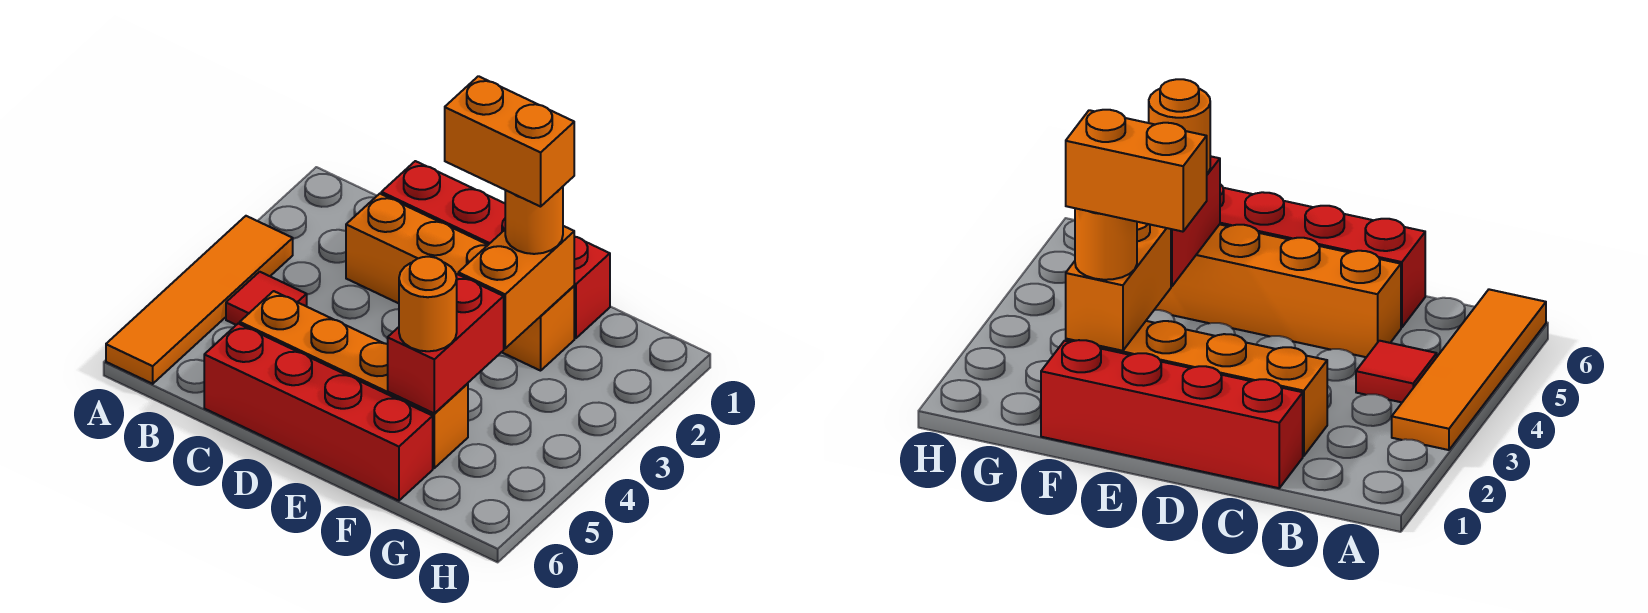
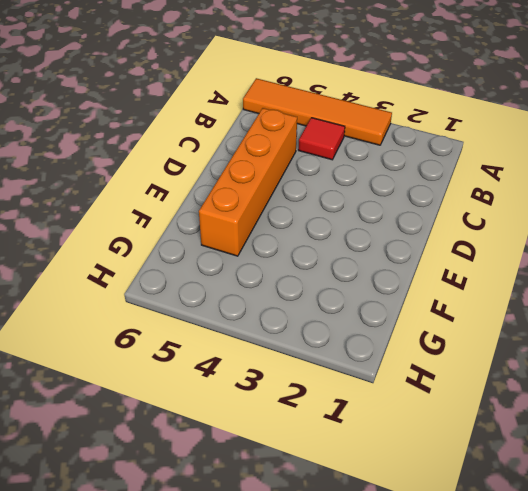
none -> red 1x4 brick [381,161,610,338]
none -> orange 1x4 brick [346,194,574,371]

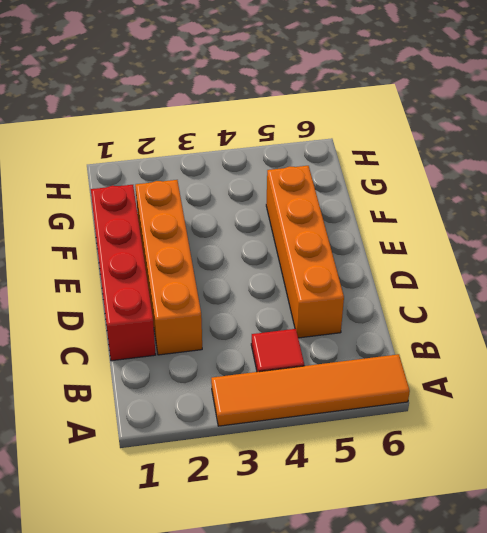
none -> red 1x4 brick [204,324,433,501]
none -> orange 1x2 brick [458,226,574,348]

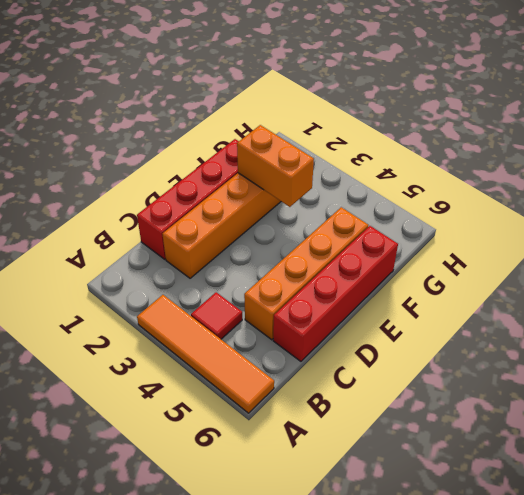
none -> red 1x2 brick [388,274,504,413]
none -> orange 1x1 round brick [505,187,563,254]

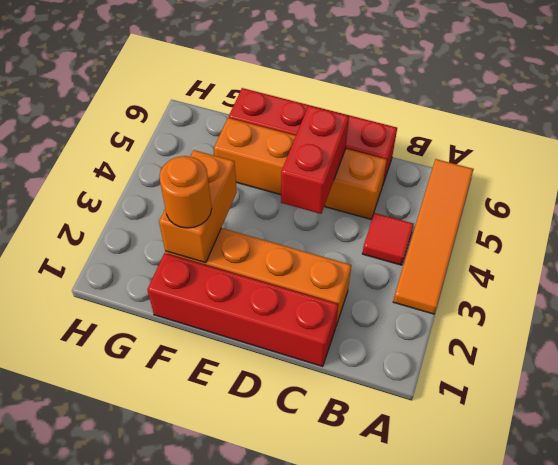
red 1x2 brick [281,106,349,214] -> red 1x2 brick moved to [388,274,504,413]
none -> orange 1x1 round brick [399,257,457,351]
none -> orange 1x2 brick [445,76,574,207]

